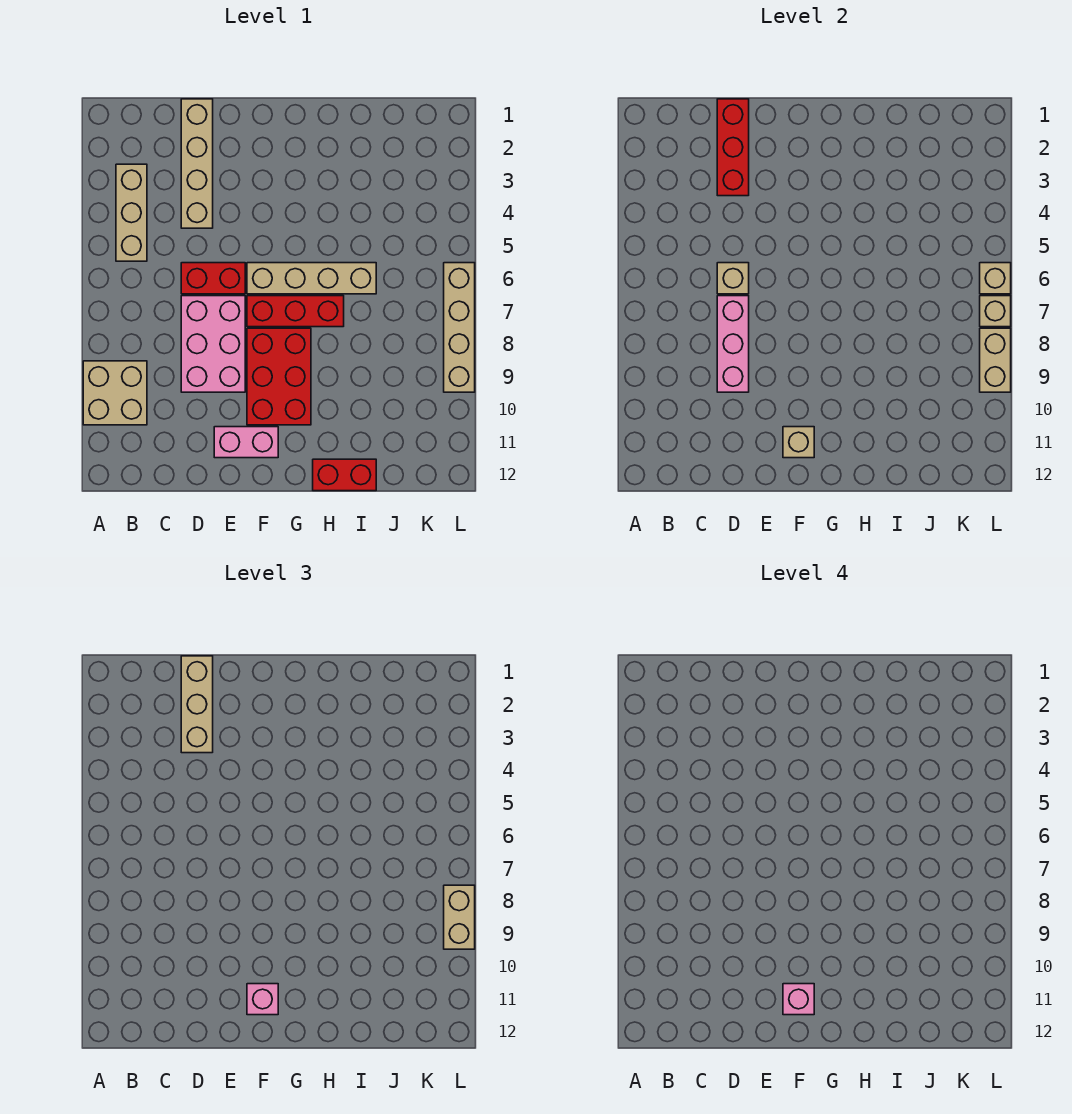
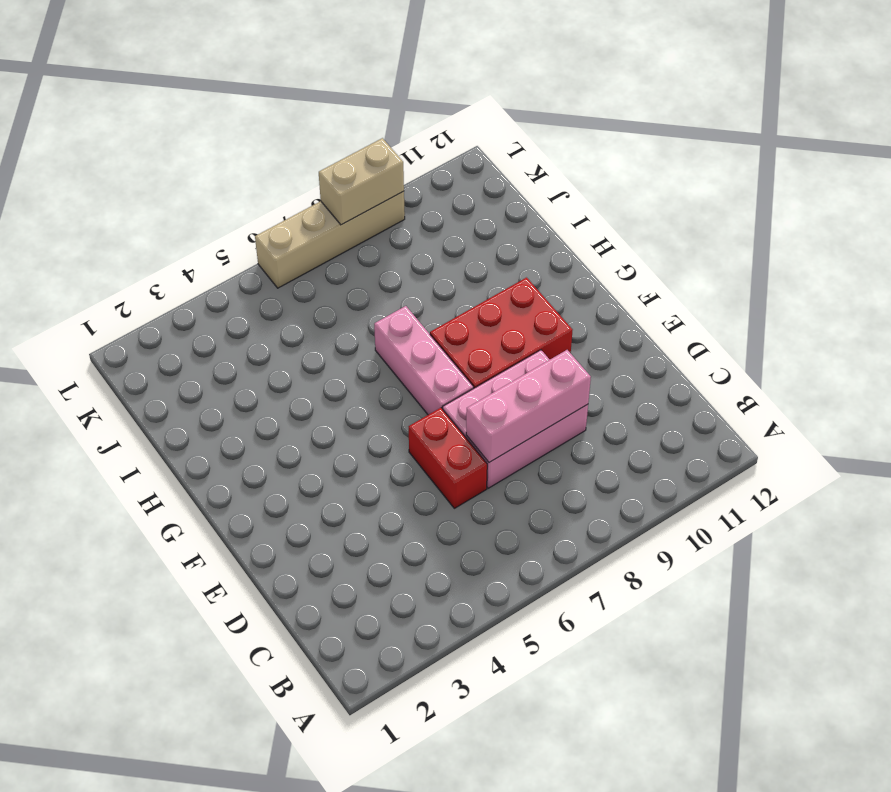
pink 1x3 brick [374,306,474,415] -> red 1x3 brick [247,296,344,327]
none -> tan 2x2 brick [83,361,147,425]
none -> tan 1x3 brick [116,164,147,261]
none -> tan 1x4 brick [181,99,213,228]

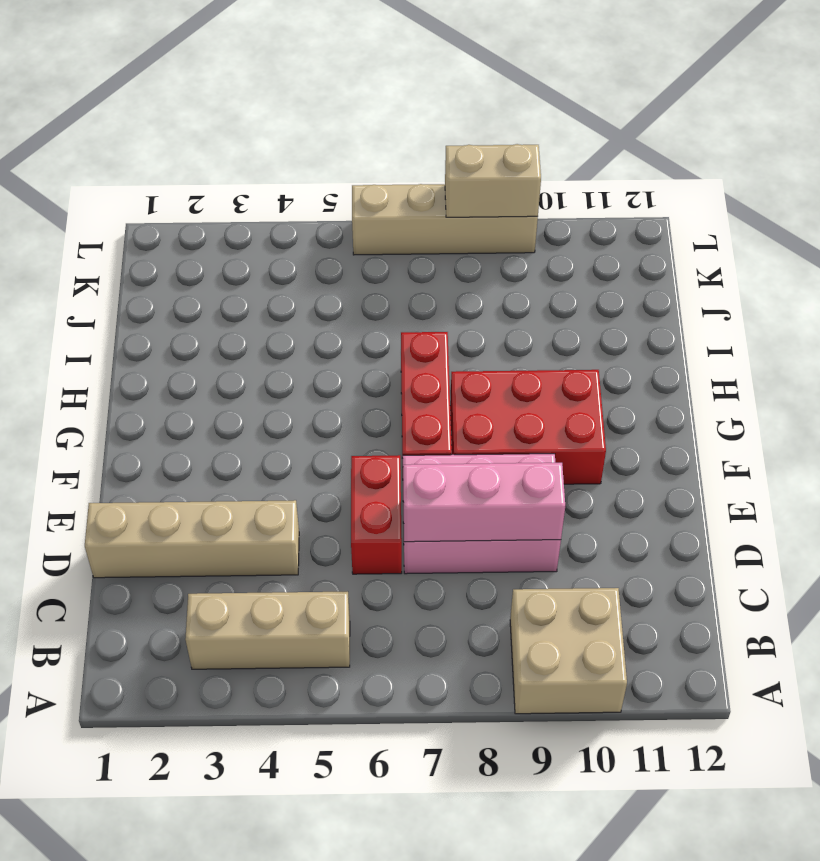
none -> pink 1x2 brick [214,427,278,458]
none -> tan 1x4 brick [247,263,376,294]
none -> red 1x2 brick [313,459,376,491]

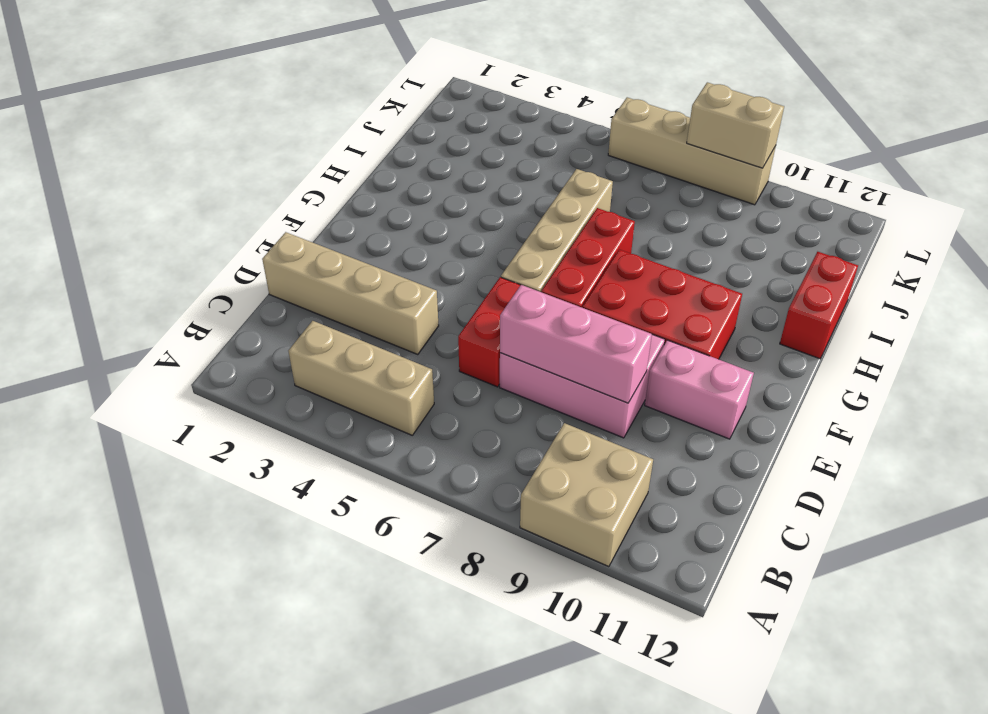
pink 1x2 brick [645,340,754,439] -> pink 1x2 brick turned to [214,427,278,458]
none -> red 1x3 brick [717,99,749,196]
none -> tan 1x1 brick [717,263,749,294]
none -> tan 1x1 brick [783,427,814,458]

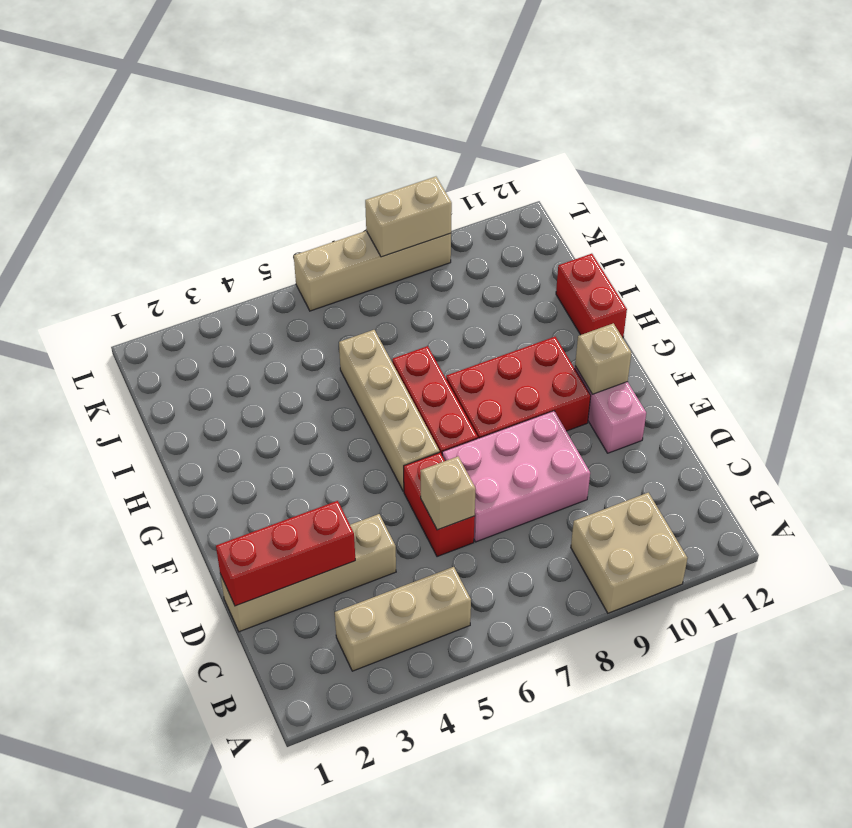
none -> pink 1x3 brick [717,296,749,392]
none -> tan 1x1 brick [980,263,1011,294]
none -> tan 1x1 brick [980,296,1011,327]

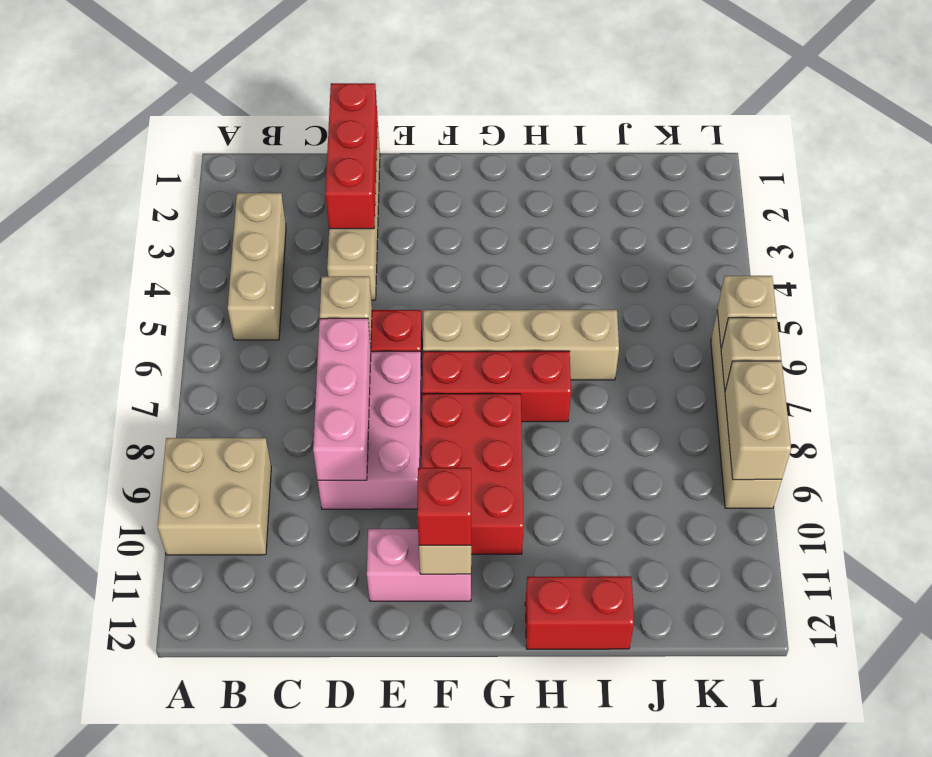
red 1x1 brick [417,468,471,545] -> pink 1x1 brick [247,984,278,1015]
none -> tan 1x3 brick [181,656,213,753]
none -> tan 1x2 brick [444,885,475,949]
none -> pink 1x1 brick [783,984,814,1015]

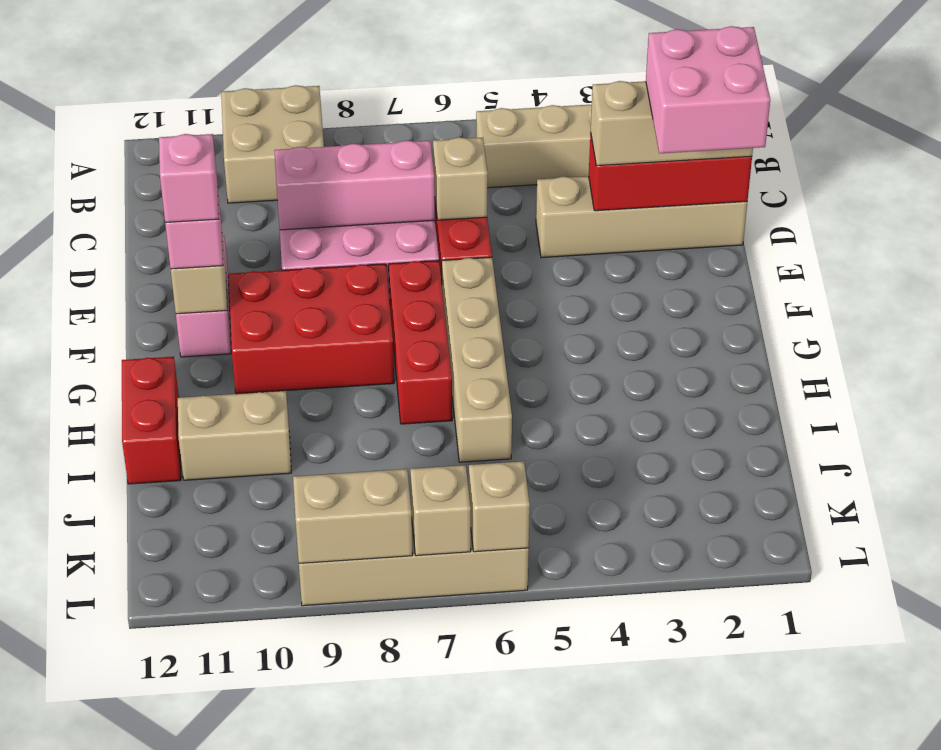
pink 2x2 brick [646,26,770,153] -> none
tan 1x2 brick [178,391,292,480] -> tan 1x2 brick moved to [444,885,475,949]

